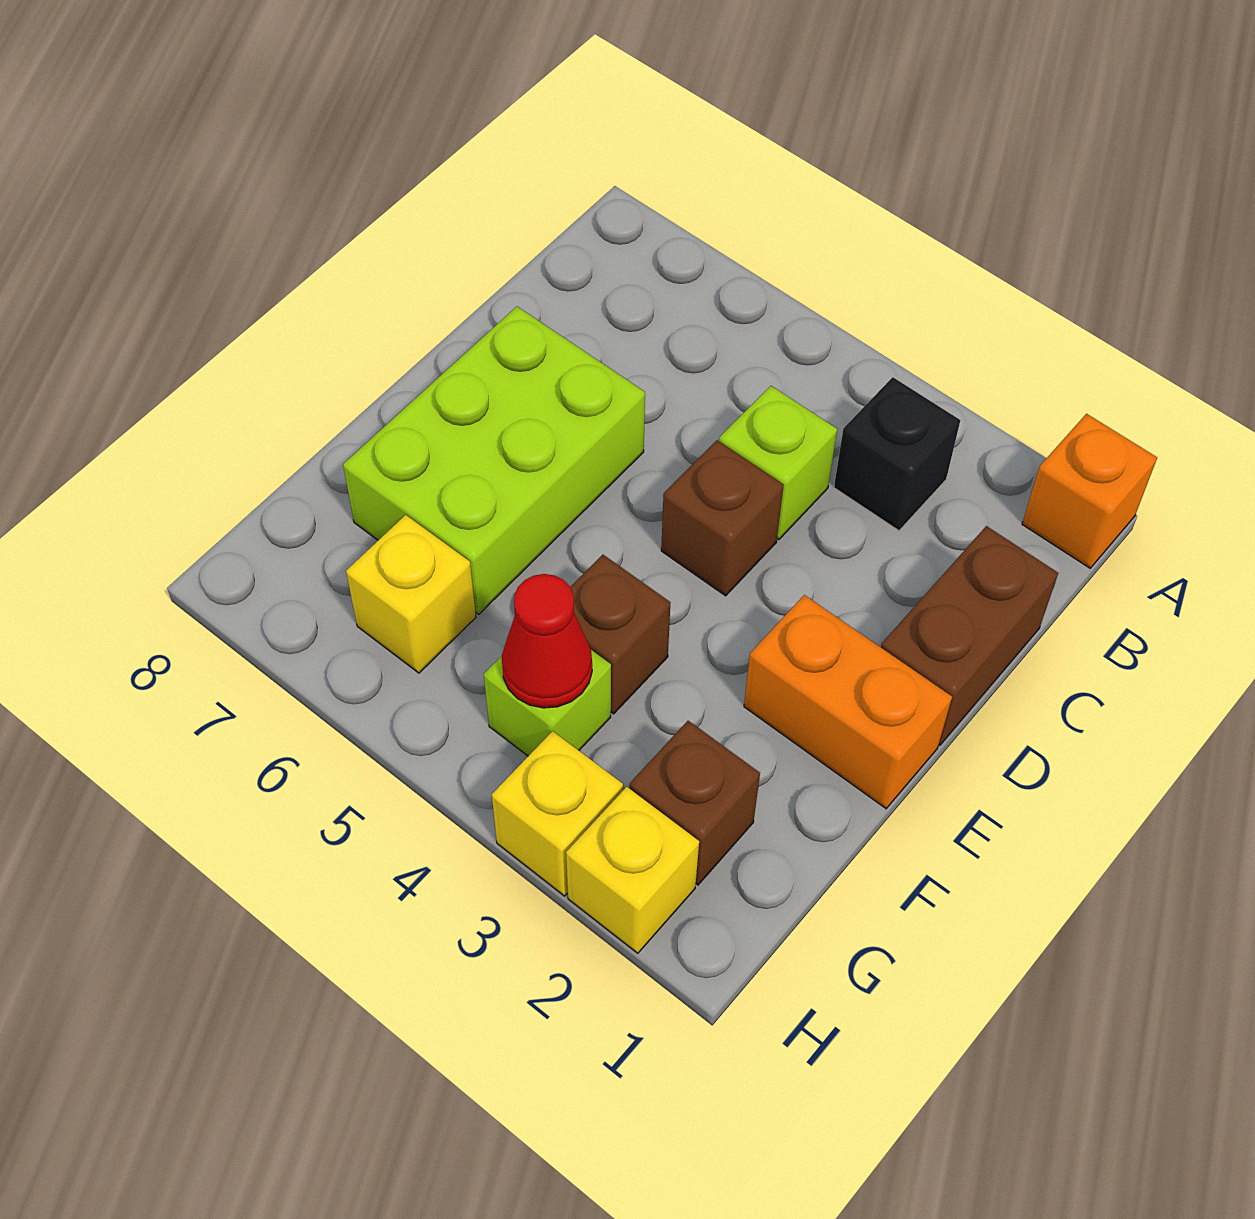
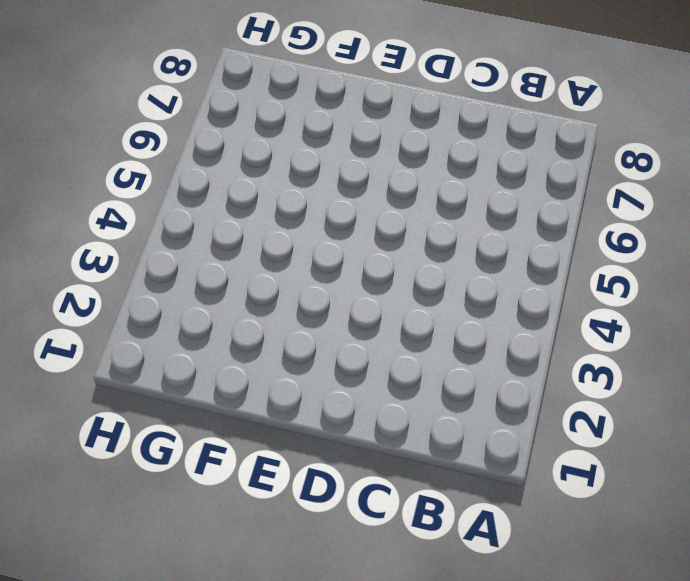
none -> orange 1x1 brick [1022,414,1157,568]
none -> black 1x1 brick [834,377,960,531]
none -> brown 1x2 brick [881,526,1058,745]

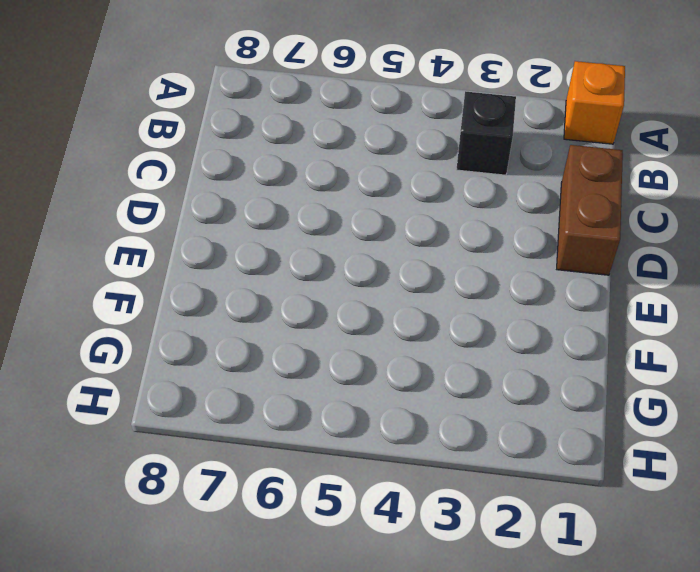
none -> lime 1x1 brick [719,386,837,540]
none -> brown 1x1 brick [661,440,784,596]
none -> lime 2x3 brick [343,307,645,614]

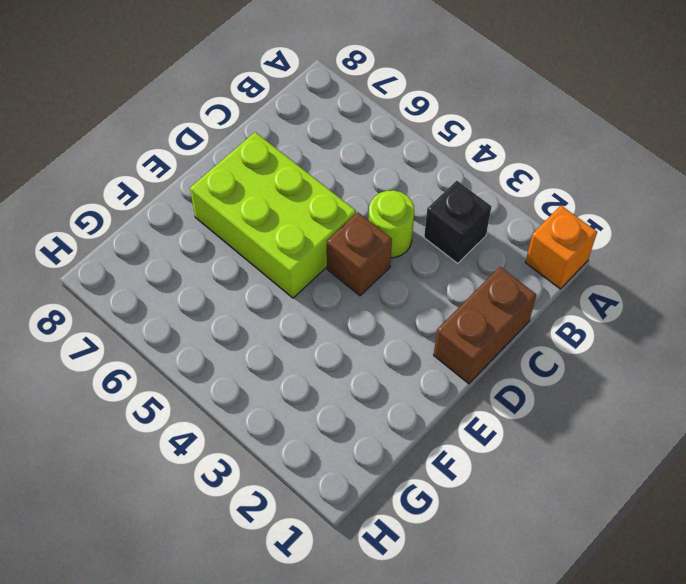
lime 1x1 round brick [369,190,414,258] -> lime 1x1 brick [719,386,837,540]
lime 2x3 brick [190,132,356,298] -> lime 2x3 brick turned to [343,307,645,614]
none -> orange 1x2 brick [744,595,952,809]
none -> brown 1x1 brick [570,555,670,714]
none -> brown 1x1 brick [630,721,760,885]

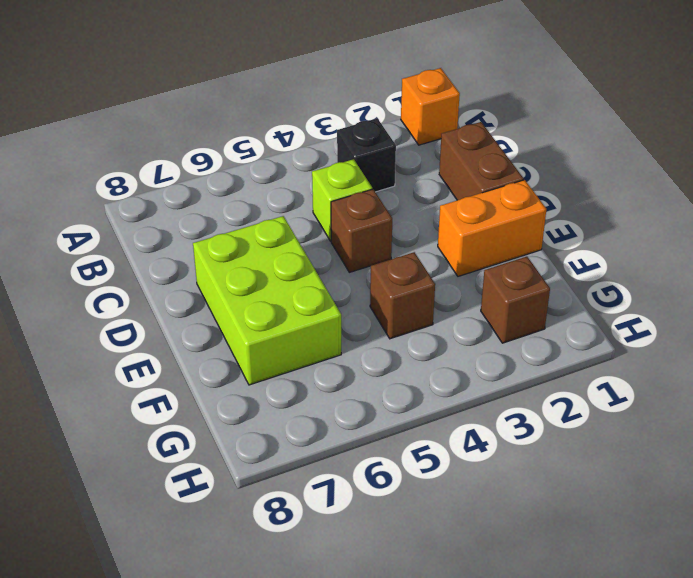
none -> lime 1x1 brick [484,650,611,756]
none -> yellow 1x1 brick [346,515,476,673]
none -> yellow 1x1 brick [566,787,699,953]

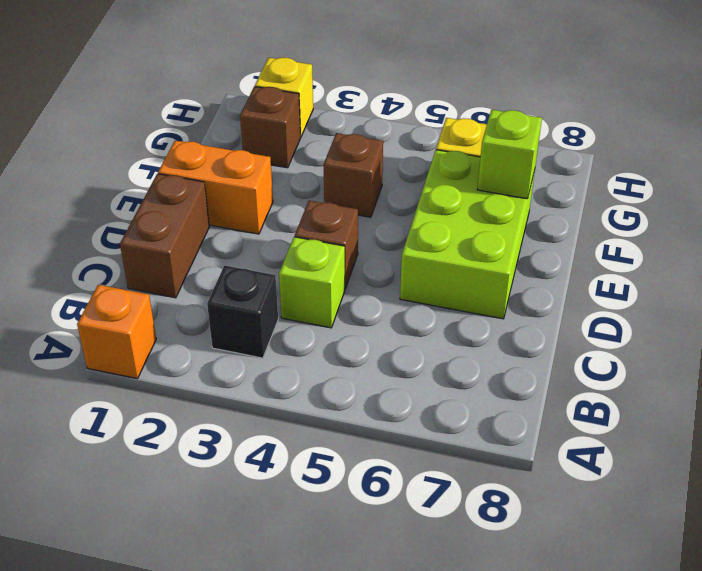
lime 1x1 brick [477,110,542,199] -> lime 1x1 brick moved to [484,650,611,756]
none -> yellow 1x1 brick [492,731,623,896]
none -> red 1x1 cone [502,574,592,708]

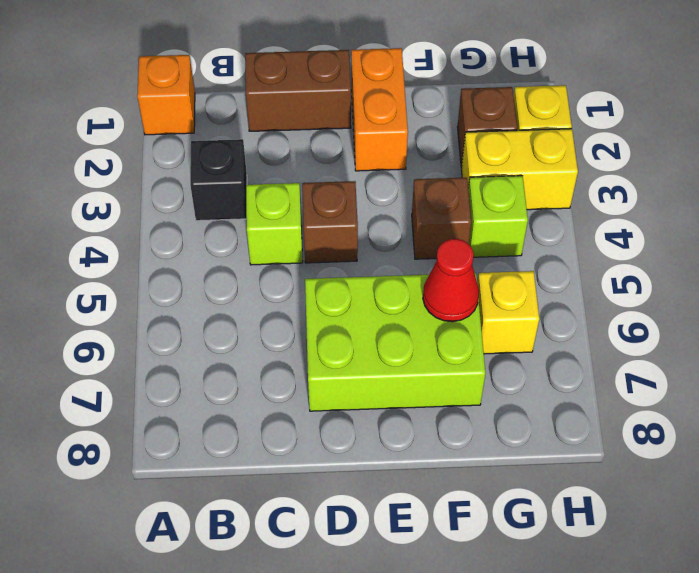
red 1x1 cone [423,239,479,322] -> red 1x1 cone moved to [502,574,592,708]
yellow 1x2 brick [461,129,578,210] -> yellow 1x1 brick [492,731,623,896]

